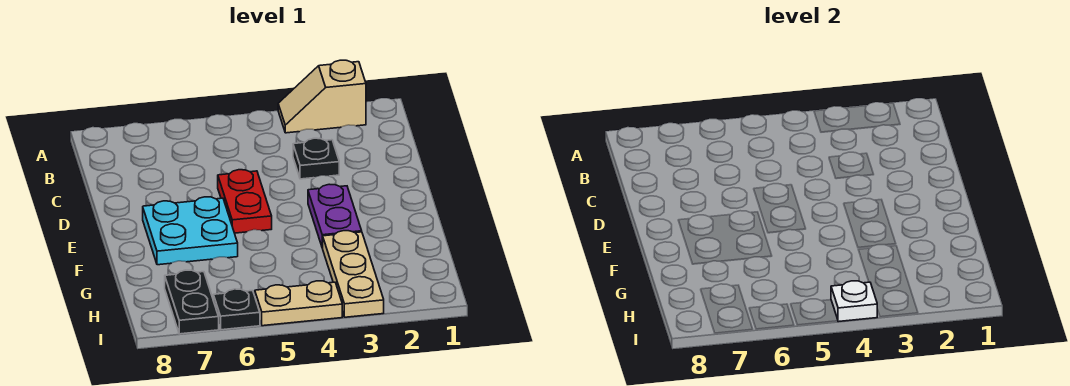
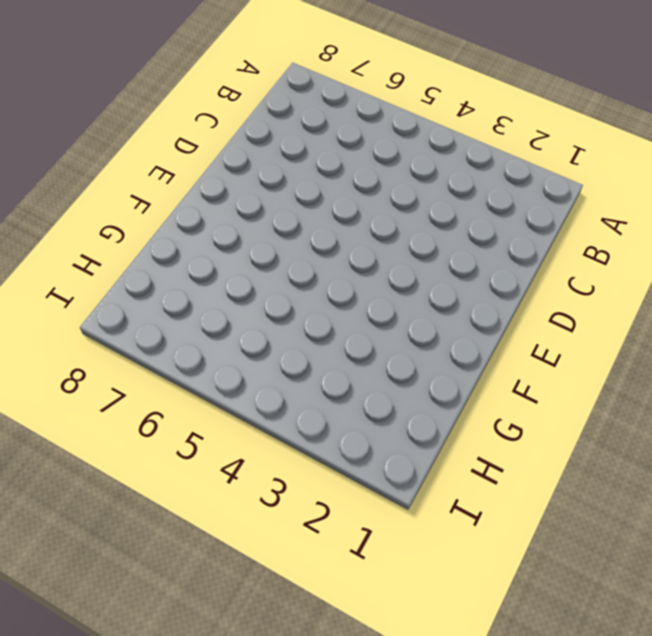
none -> tan 1x2 slope [278,60,366,133]
none -> black 1x1 plate [293,138,339,179]

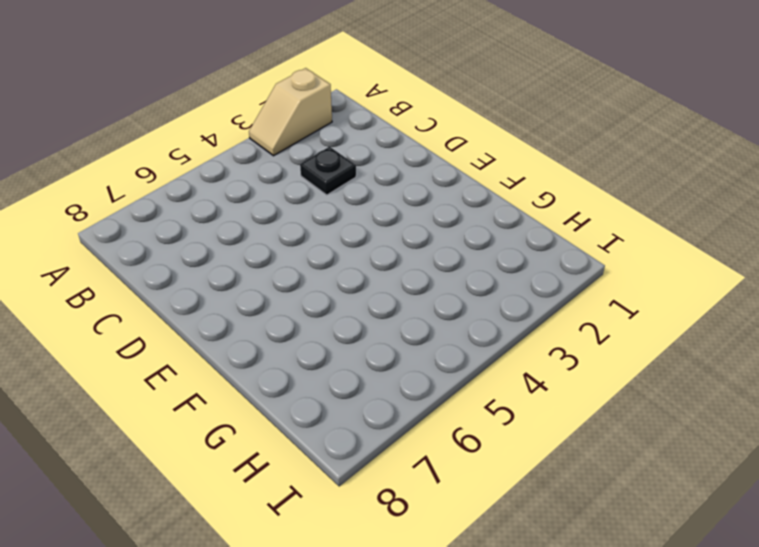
none -> red 1x2 plate [218,170,272,233]
none -> purple 1x2 plate [308,184,362,248]

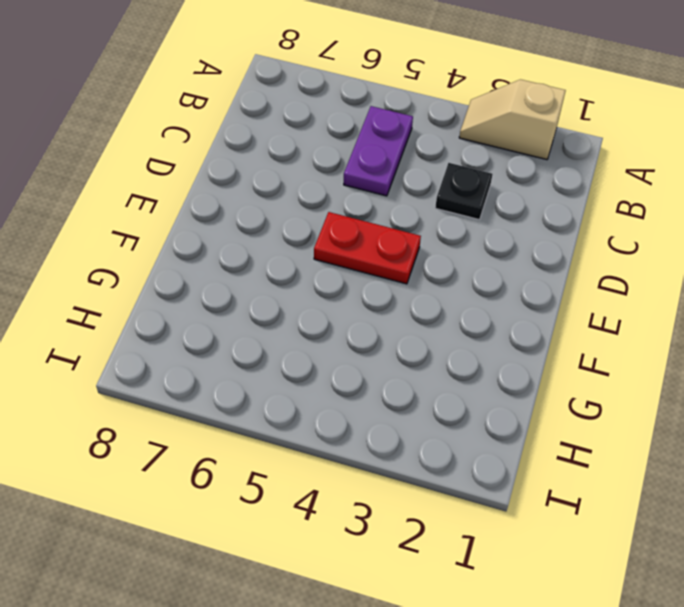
purple 1x2 plate [344,106,413,196] -> purple 1x2 plate moved to [308,184,362,248]
red 1x2 plate [314,212,421,284] -> red 1x2 plate turned to [218,170,272,233]
none -> cyan 2x2 plate [143,197,238,265]
none -> tan 1x3 plate [323,231,384,317]

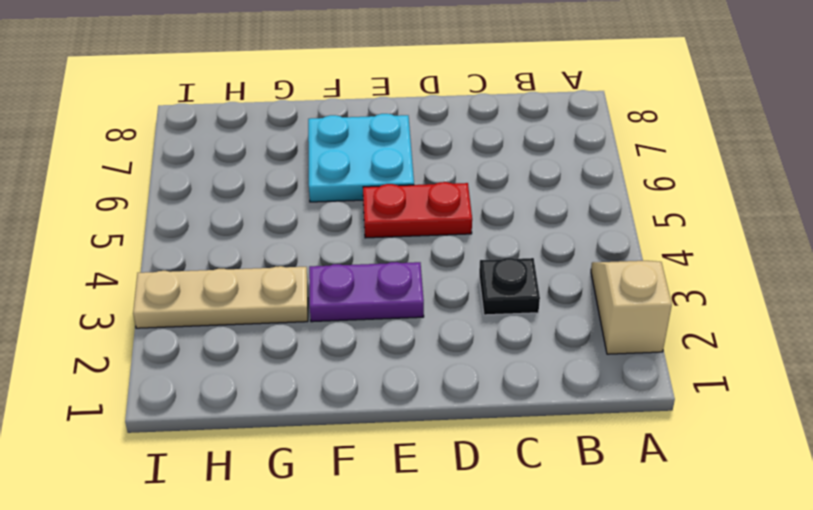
none -> black 1x2 plate [165,270,219,334]
none -> tan 1x2 plate [255,281,342,326]

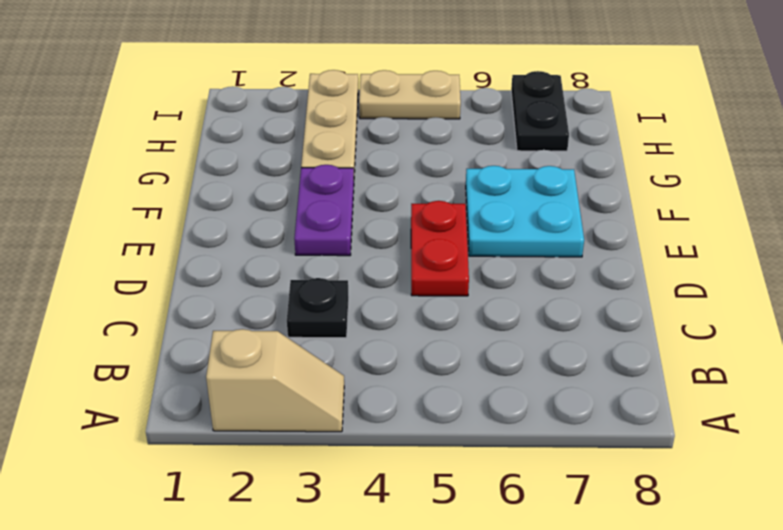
none -> black 1x1 plate [213,289,260,330]
none -> white 1x1 plate [831,281,877,322]

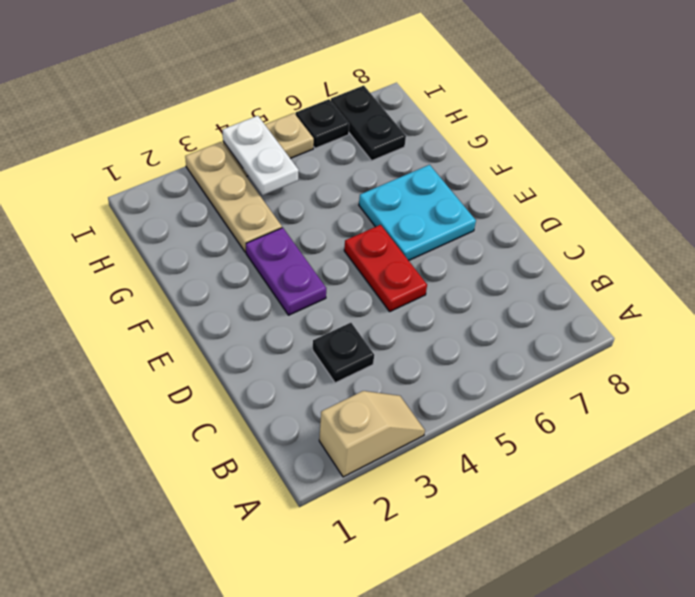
white 1x2 plate [223,116,299,195] -> white 1x1 plate [831,281,877,322]

